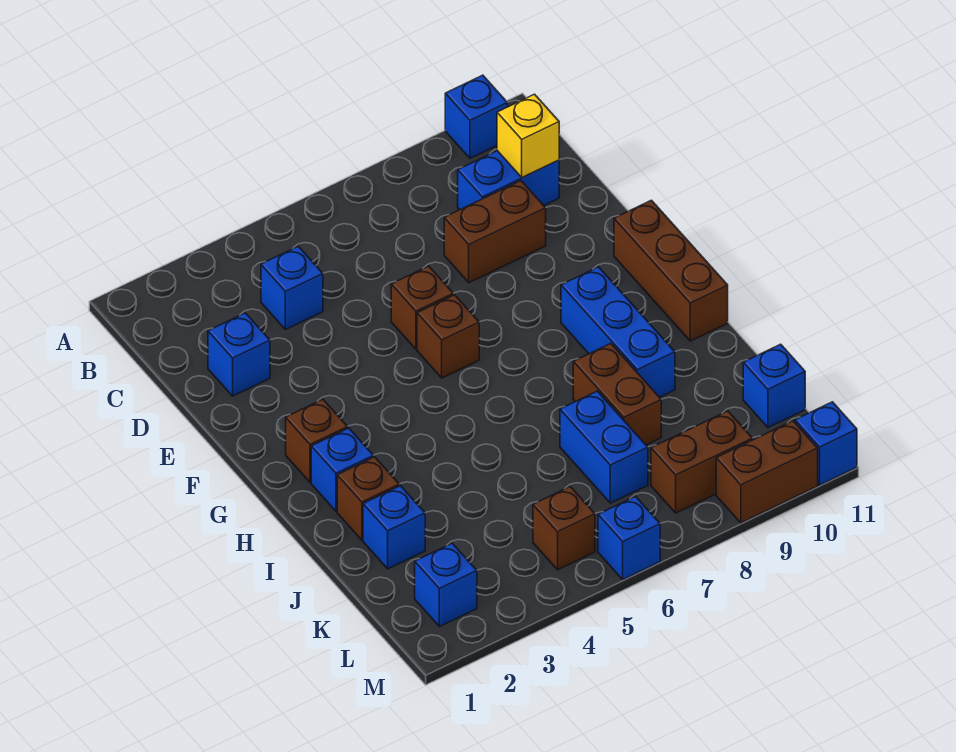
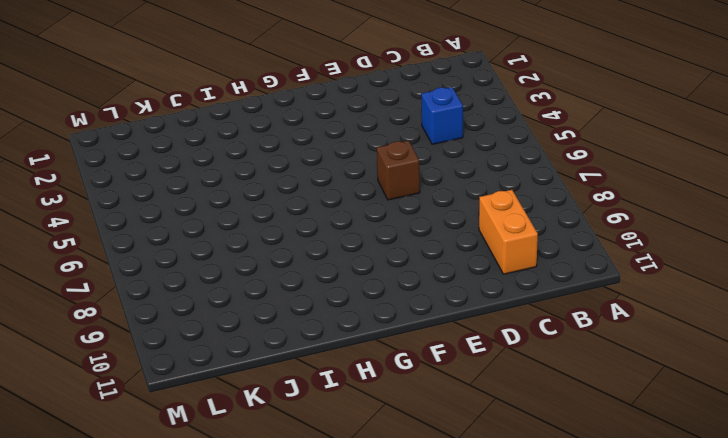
orange 1x2 brick [479,190,538,274] -> blue 1x2 brick [458,151,559,210]
none -> blue 1x1 brick [445,75,507,158]
none -> blue 1x1 brick [208,313,270,396]
none -> brown 1x2 brick [444,181,546,283]

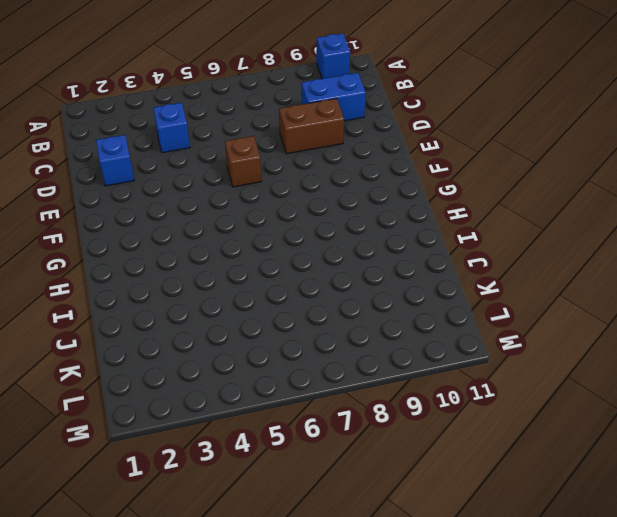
none -> brown 1x1 brick [417,295,479,378]
none -> brown 1x3 brick [614,200,728,341]
none -> brown 1x1 brick [286,399,348,483]

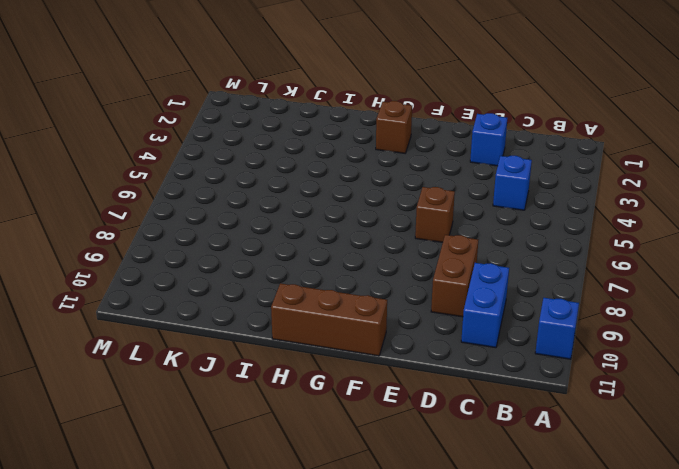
none -> brown 1x1 brick [417,295,479,378]
none -> blue 1x3 brick [561,267,675,397]
none -> blue 1x1 brick [311,428,373,511]

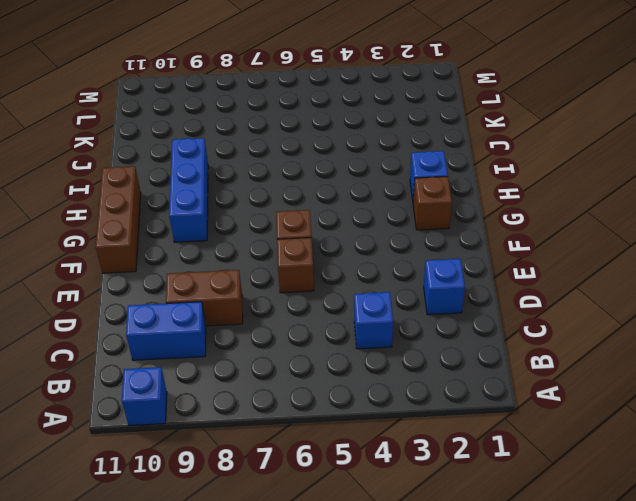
none -> brown 1x1 brick [337,457,399,540]
none -> brown 1x2 brick [573,344,661,445]
none -> blue 1x1 brick [363,486,425,569]

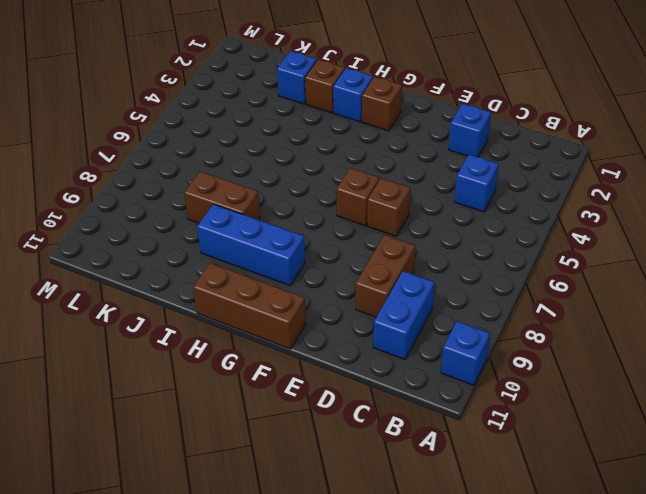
none -> blue 1x2 brick [560,391,648,503]
none -> blue 1x1 brick [743,344,805,427]
none -> blue 1x1 brick [415,543,477,626]

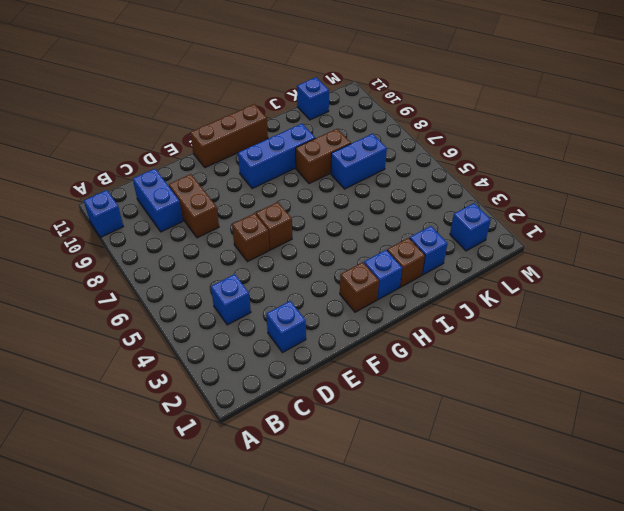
none -> brown 1x1 brick [533,487,595,570]
none -> brown 1x2 brick [651,411,752,513]
none -> blue 1x1 brick [598,497,660,580]

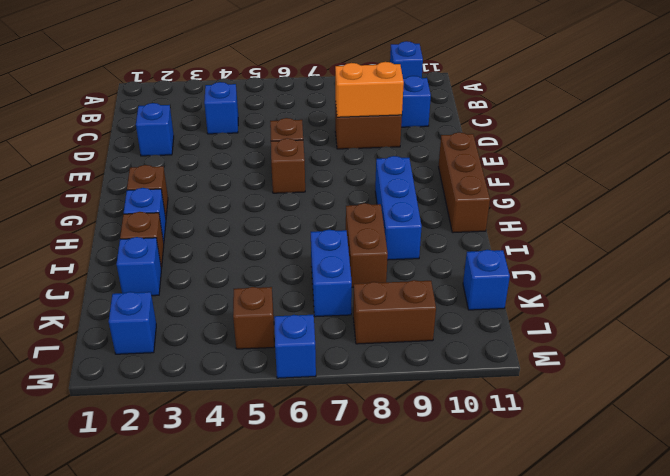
orange 1x2 brick [335,62,404,117] -> none
none -> brown 1x2 brick [716,421,818,523]
none -> blue 1x1 brick [795,402,857,485]
none -> yellow 1x1 brick [497,94,559,178]

